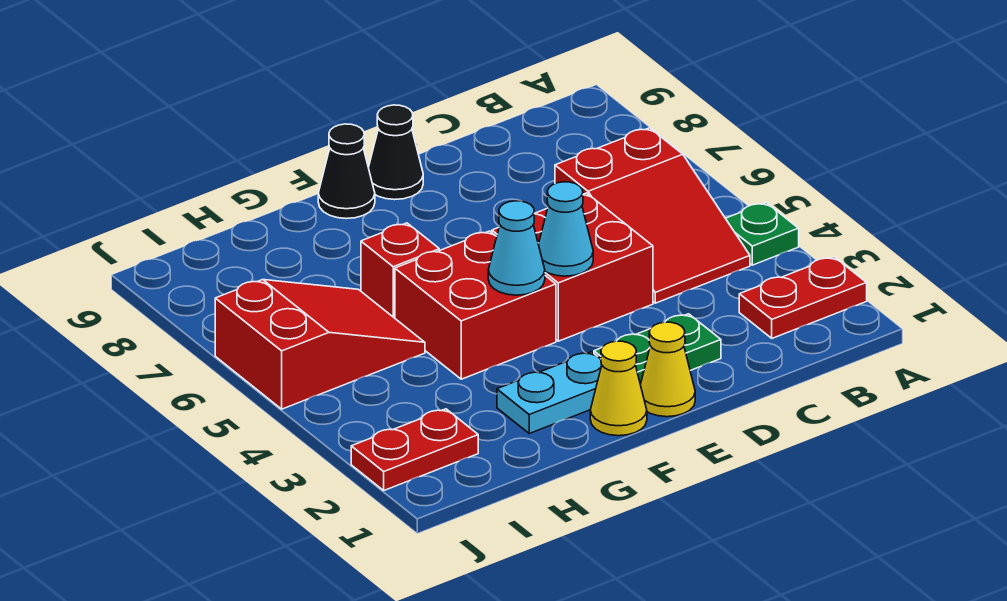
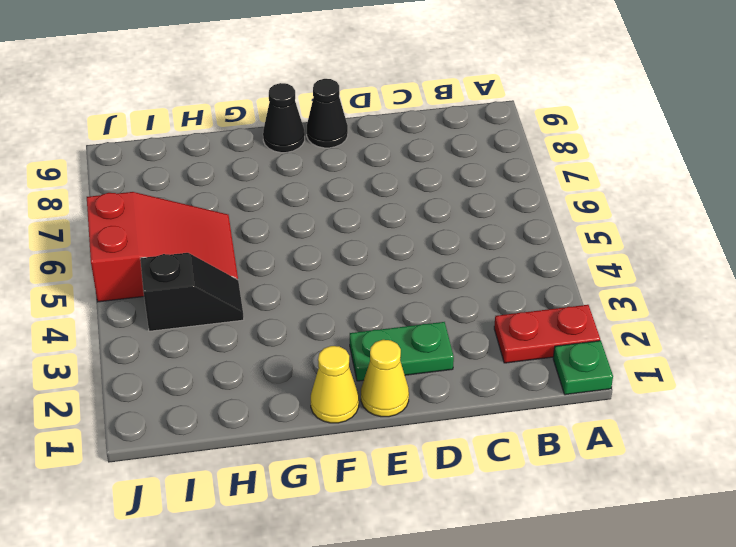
green 1x1 plate [553,341,613,395] -> green 1x1 plate moved to [725,203,799,265]
black 1x2 slope [140,253,244,331] -> none
none -> red 2x3 slope [555,128,750,303]
none -> red 2x2 brick [492,193,653,341]
none -> cyan 1x2 plate [497,352,602,433]

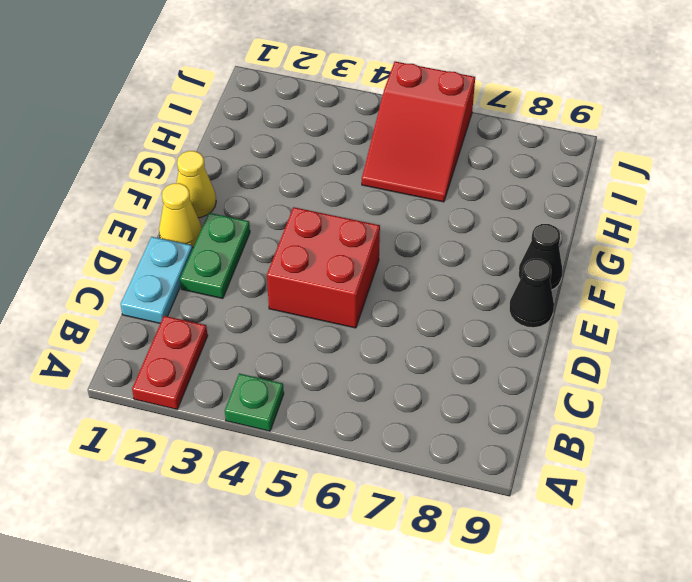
cyan 1x2 plate [120,237,193,323] -> cyan 1x2 plate moved to [497,352,602,433]
none -> red 2x3 slope [555,128,750,303]
none -> red 2x2 brick [395,231,556,379]
none -> red 1x1 brick [361,223,439,318]

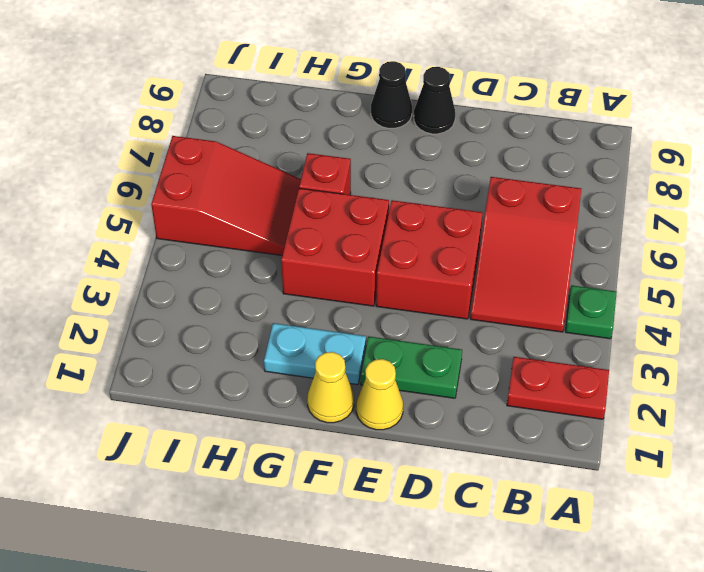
none -> red 1x2 plate [351,409,478,490]
none -> cyan 1x1 cone [538,182,593,276]
none -> cyan 1x1 cone [488,201,545,295]

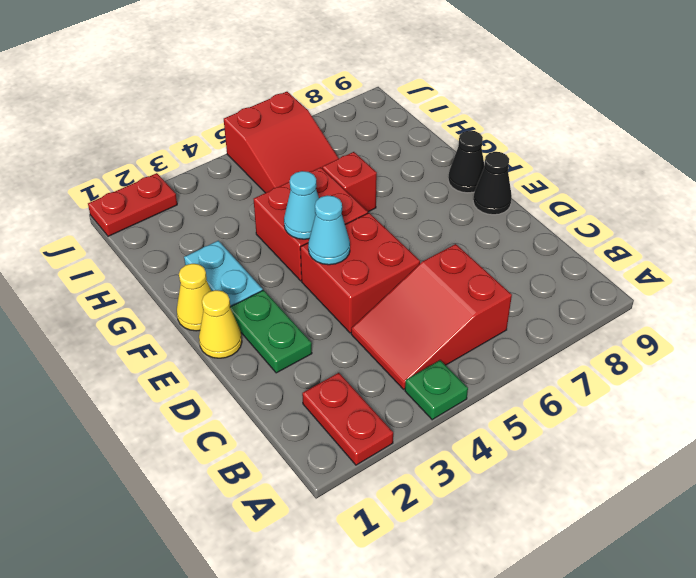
red 1x2 plate [88,173,177,236] -> red 1x2 plate turned to [351,409,478,490]

